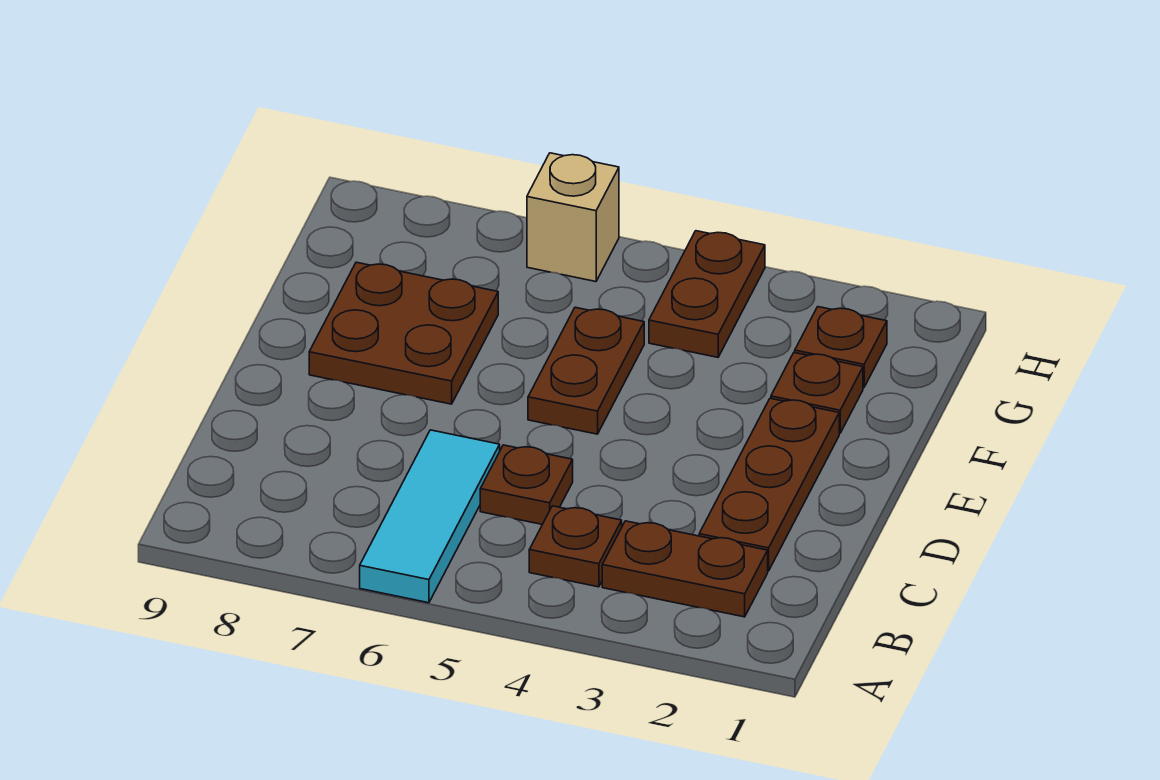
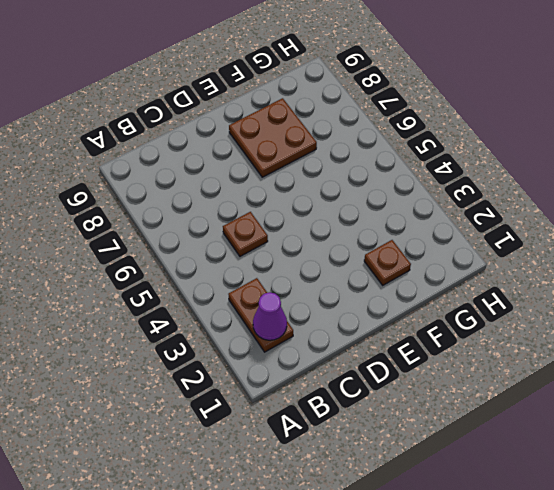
purple 1x1 cone [253,292,287,340] -> none
none -> cyan 1x3 tile [360,430,500,603]
none -> brown 1x1 plate [529,506,622,587]

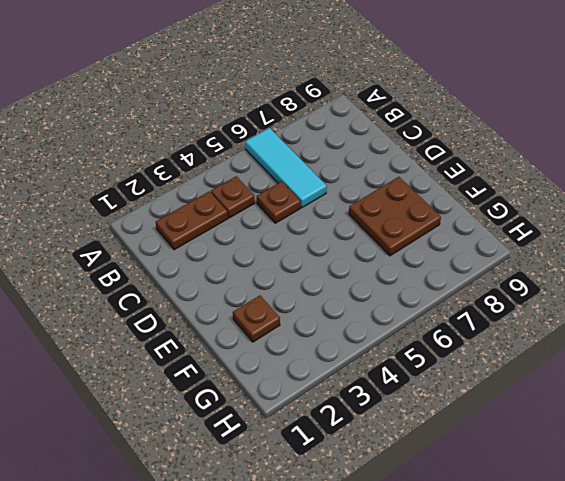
none -> brown 1x3 plate [699,398,839,571]
none -> brown 1x2 plate [528,307,644,434]

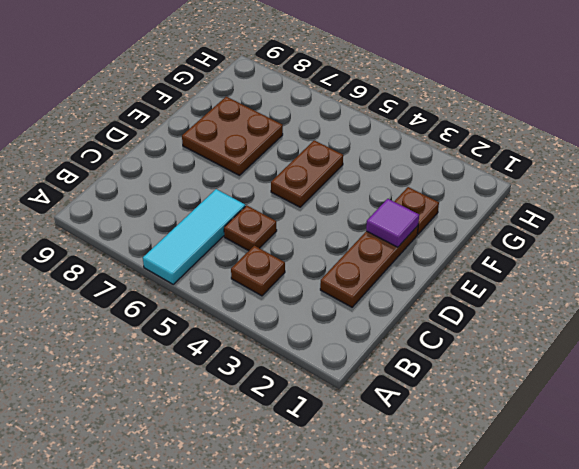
purple 1x1 tile [366,199,419,247] -> none
none -> brown 1x2 plate [602,521,768,617]
none -> brown 1x1 plate [795,307,887,387]

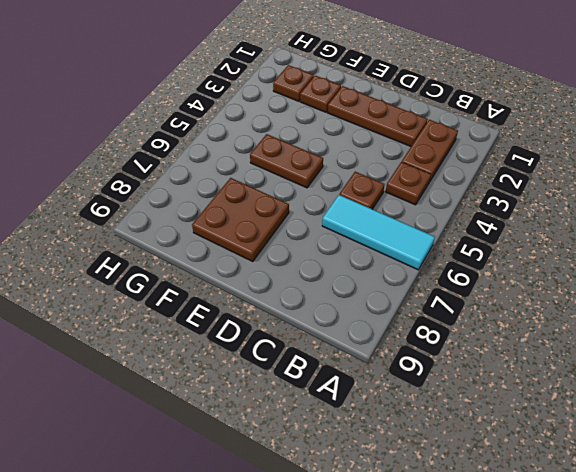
none -> brown 1x2 plate [649,231,765,357]
none -> tan 1x1 brick [527,153,619,282]

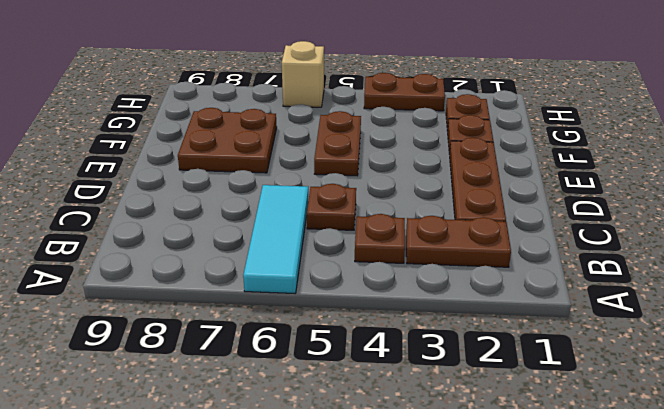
brown 1x2 plate [364,73,445,111] -> brown 1x2 plate turned to [649,231,765,357]

